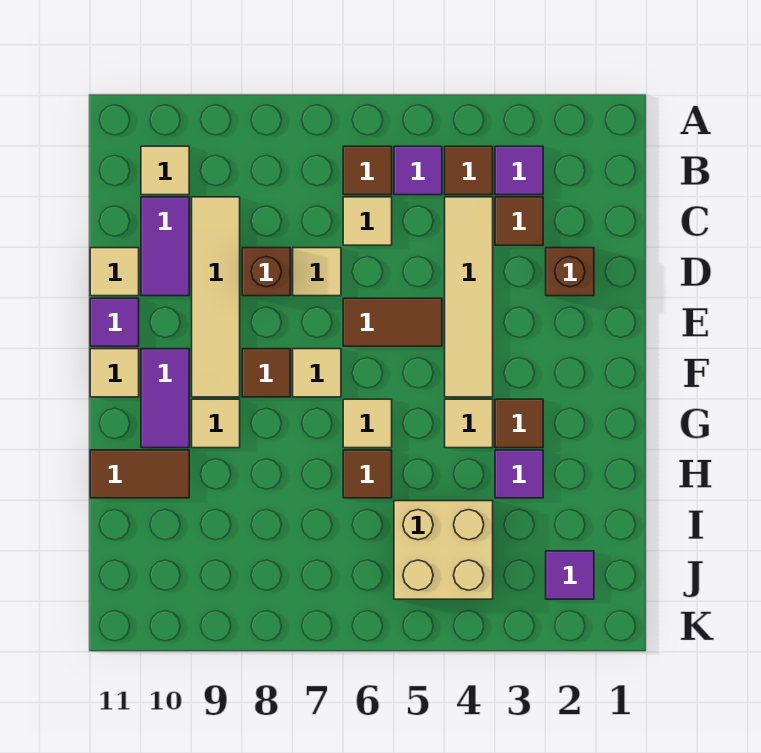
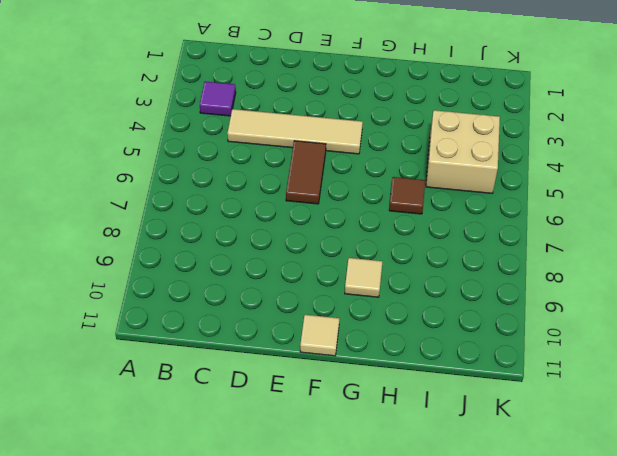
none -> brown 1x1 tile [445,146,493,195]
none -> purple 1x1 tile [394,146,442,195]
none -> brown 1x1 tile [343,146,392,195]

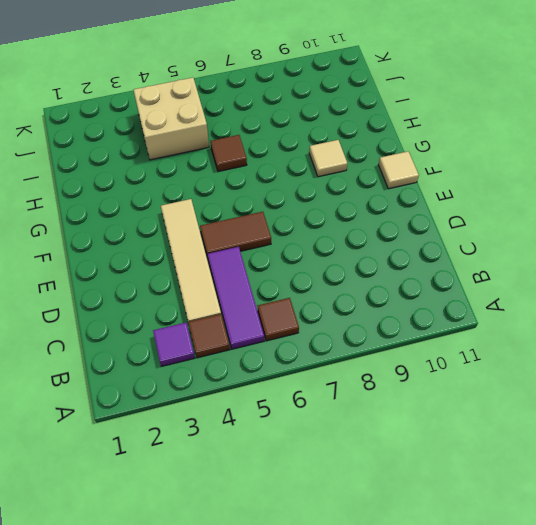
purple 1x3 tile [207,247,264,349] -> purple 1x1 tile [394,146,442,195]
none -> tan 1x1 tile [141,146,189,195]
none -> brown 1x1 tile [495,197,543,245]
none -> tan 1x1 tile [343,197,392,245]

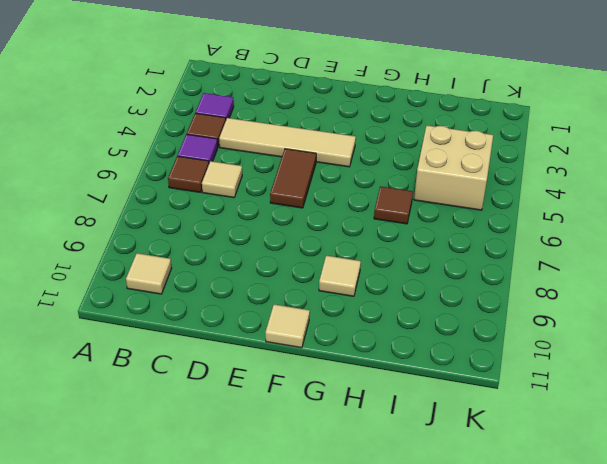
none -> brown 1x1 tile [495,197,543,245]
none -> tan 1x4 tile [192,197,240,397]
none -> purple 1x2 tile [141,197,189,296]

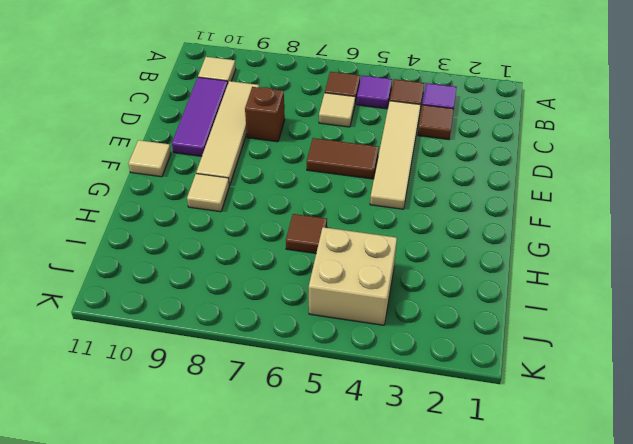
purple 1x3 tile [172,77,228,156] -> purple 1x2 tile [141,197,189,296]
none -> brown 1x1 brick [546,248,594,296]
none -> tan 1x1 tile [293,248,341,296]
none -> tan 1x1 tile [90,248,139,296]

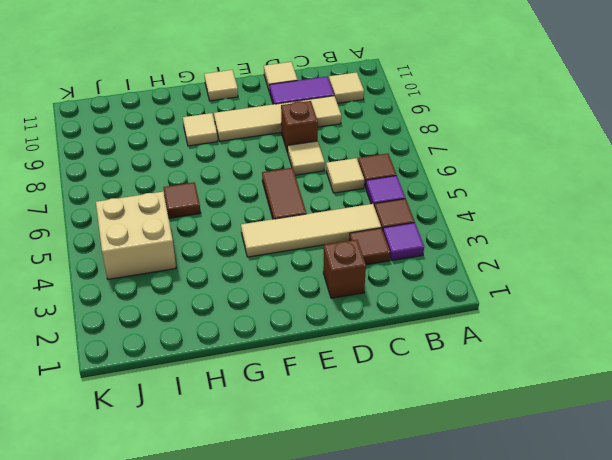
none -> purple 1x1 tile [90,298,139,346]
none -> tan 1x1 tile [293,349,341,397]
none -> brown 1x1 tile [242,349,290,397]

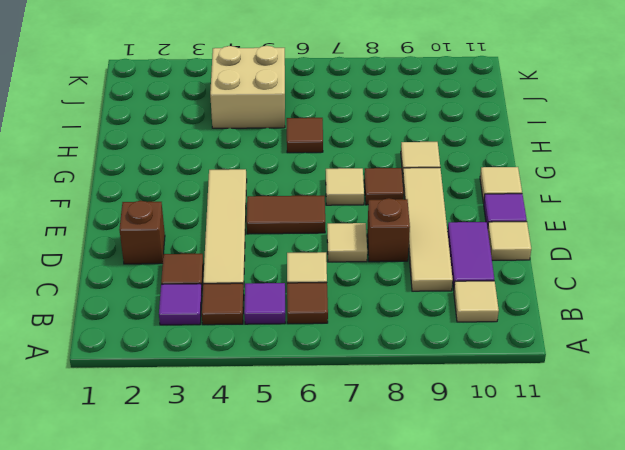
none -> purple 1x2 tile [141,349,189,448]
none -> brown 1x1 tile [495,399,543,448]
none -> tan 1x1 tile [445,399,493,448]

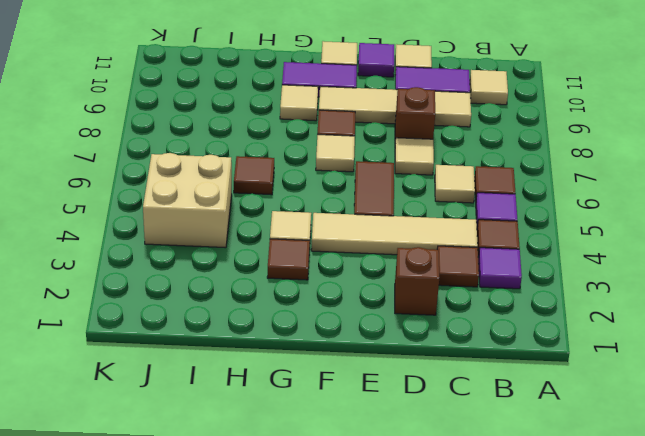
none -> tan 1x1 tile [343,399,392,448]
none -> purple 1x1 tile [495,450,543,498]
none -> brown 1x2 tile [90,450,189,498]

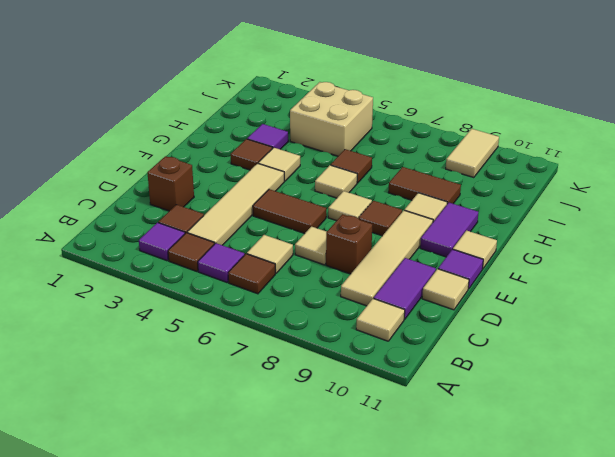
brown 1x2 tile [388,167,461,204] -> brown 1x2 tile moved to [90,450,189,498]
tan 1x2 tile [446,129,499,178] -> none
none -> purple 1x1 tile [546,551,594,599]

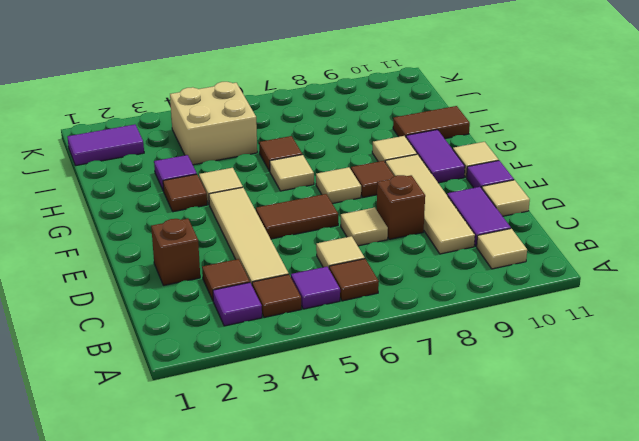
purple 1x2 tile [67,124,144,166] -> purple 1x1 tile [546,551,594,599]

